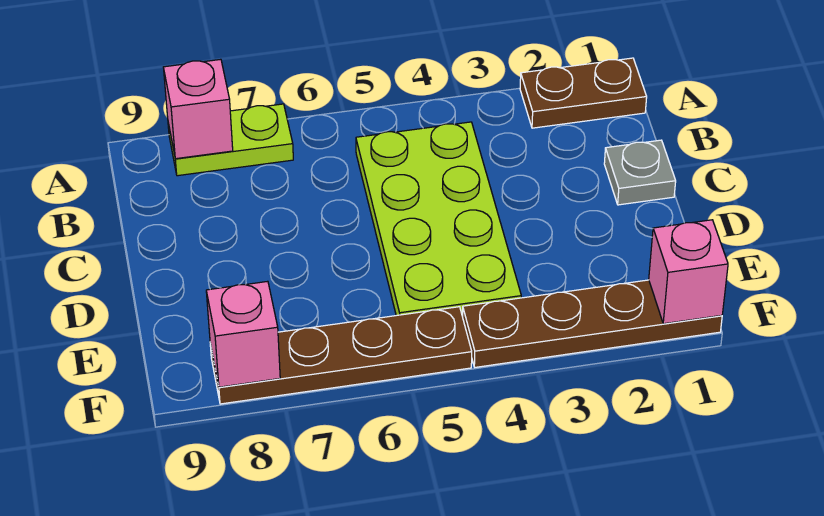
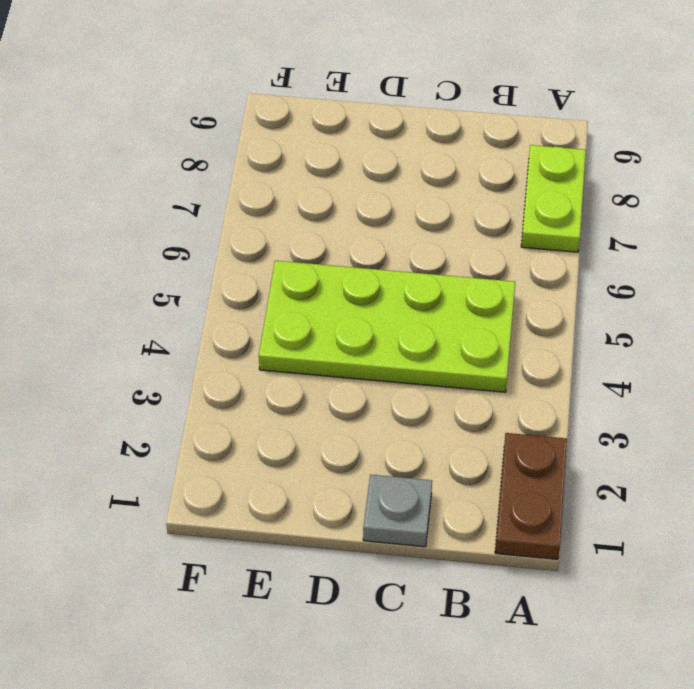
none -> brown 1x4 plate [463,280,722,367]
none -> brown 1x4 plate [210,307,472,404]

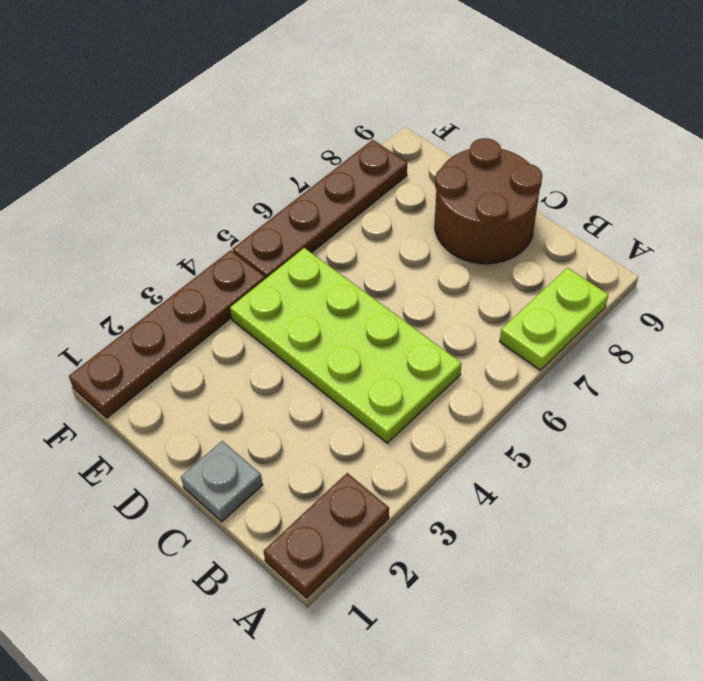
brown 2x2 round brick [435,138,543,264] -> none
none -> pink 1x1 brick [163,59,233,159]
none -> pink 1x1 brick [649,220,728,324]

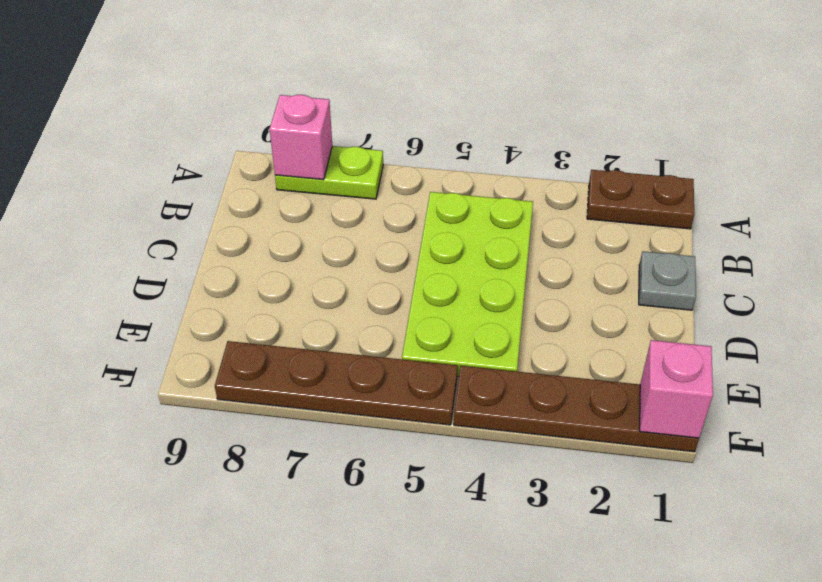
none -> pink 1x1 brick [206,281,280,387]

